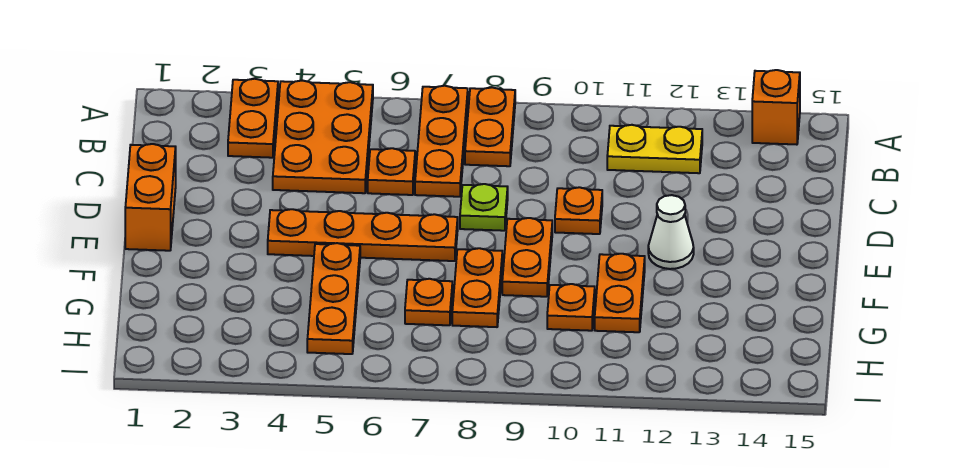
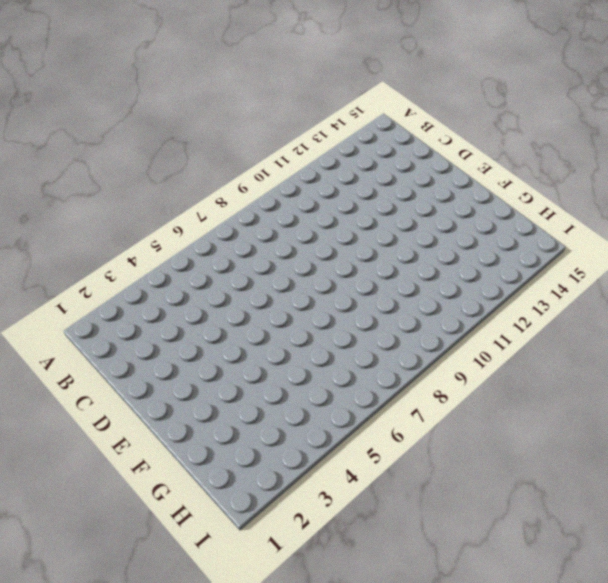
none -> orange 1x2 plate [228,79,278,158]
none -> orange 2x3 plate [273,81,373,193]
none -> orange 1x3 plate [415,86,468,197]

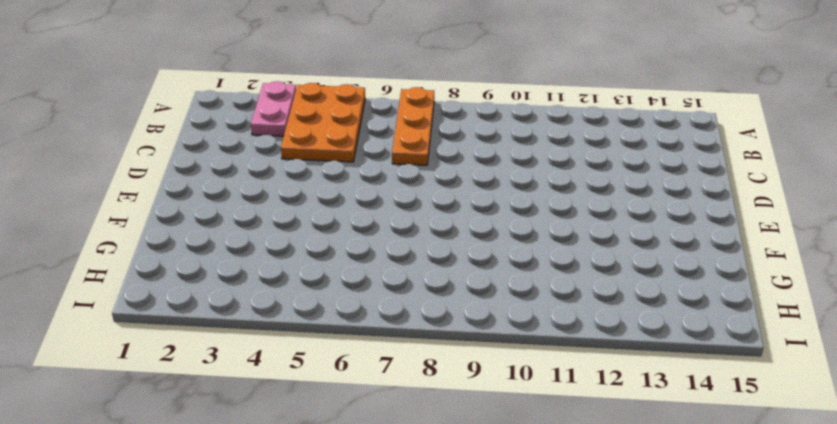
pink 1x2 plate [251,81,296,136] -> orange 1x2 plate [228,79,278,158]
none -> orange 1x2 plate [465,87,515,166]
none -> orange 1x1 brick [752,70,800,145]
none -> yellow 1x2 plate [607,125,702,173]

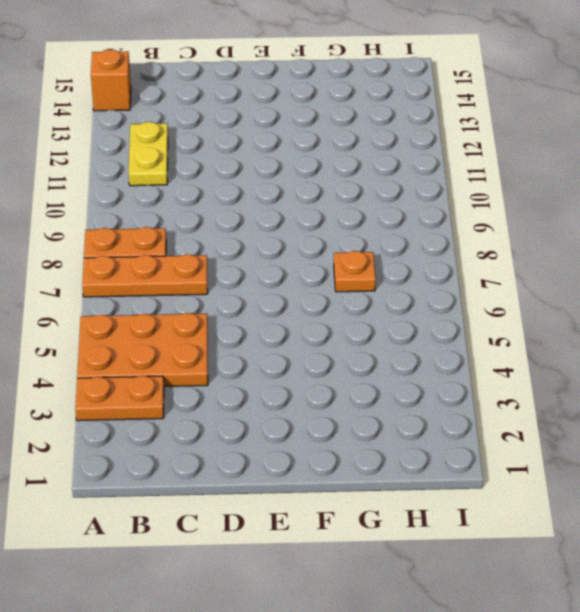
none -> orange 1x1 plate [368,148,415,195]
none -> orange 1x2 brick [125,144,176,251]
none -> lime 1x1 plate [460,184,508,231]

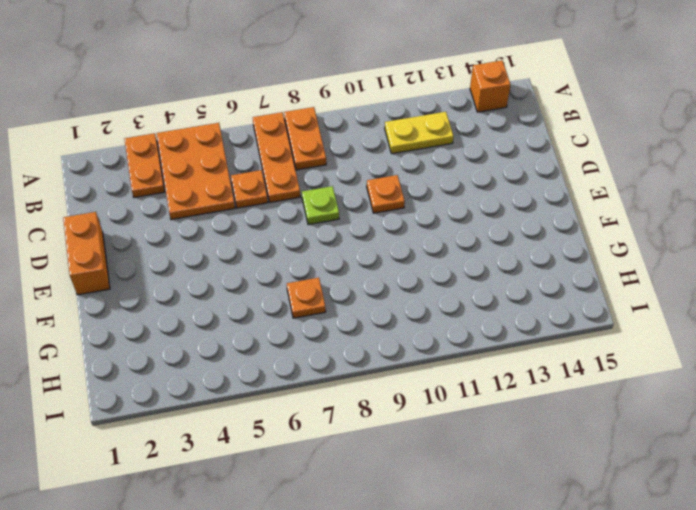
none -> orange 1x4 plate [268,209,458,261]
none -> orange 1x2 plate [502,218,552,297]
none -> white 1x1 cone [648,195,694,269]

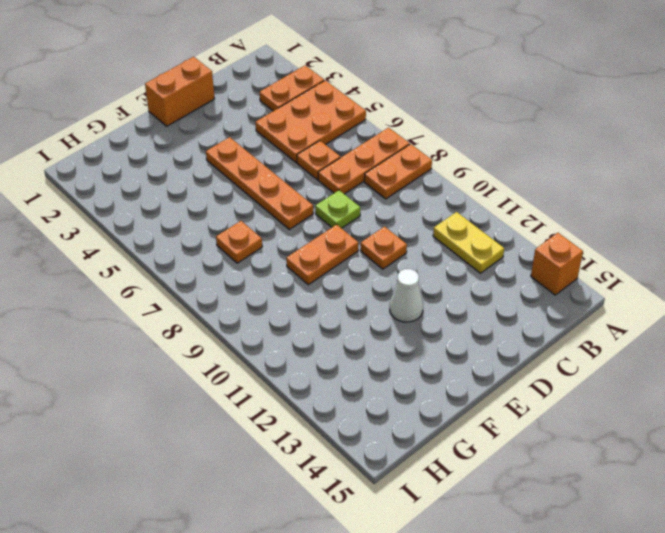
none -> orange 1x3 plate [307,243,360,354]
none -> orange 1x2 plate [452,248,502,327]
none -> orange 1x2 plate [595,254,645,332]

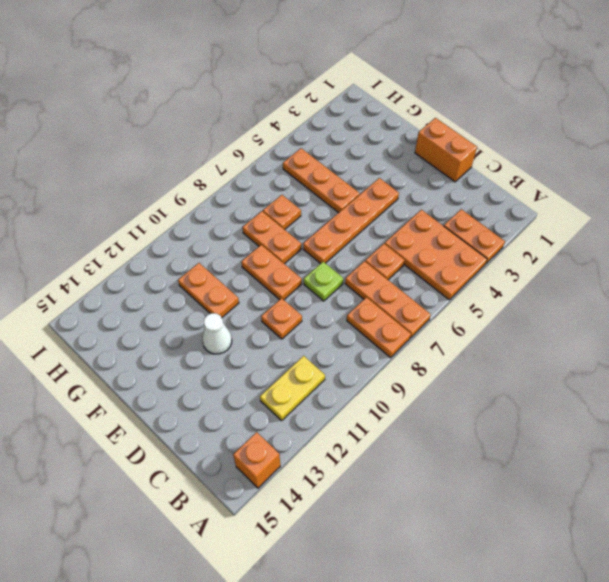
none -> orange 1x1 plate [547,284,595,331]

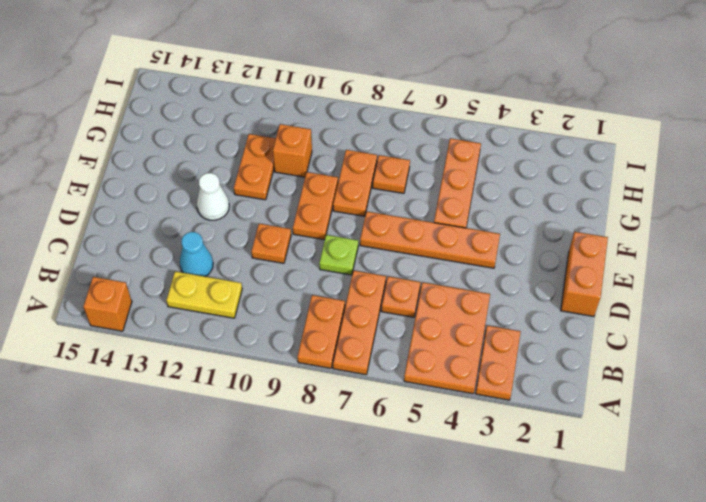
cyan 1x1 cone [180,232,213,277] -> none
orange 1x1 brick [273,124,312,177] -> orange 1x1 plate [547,284,595,331]

